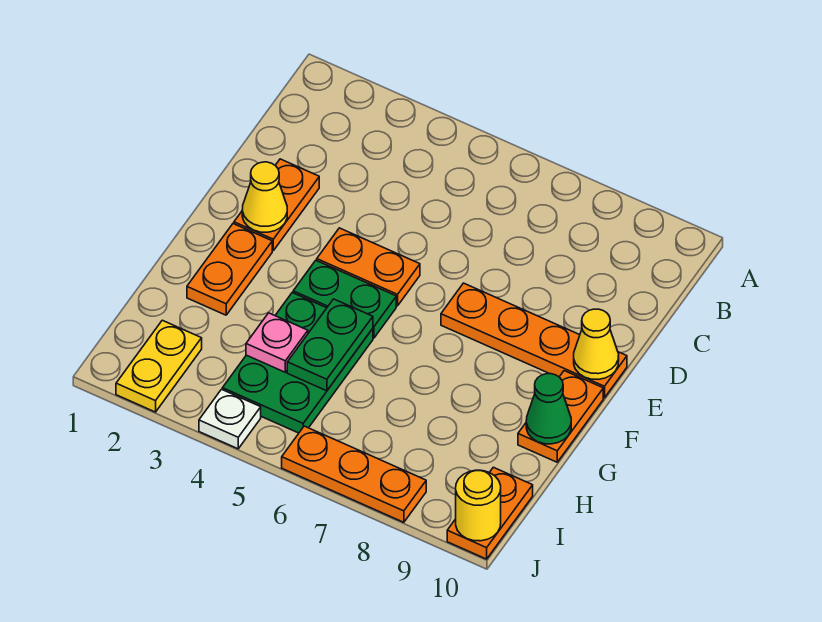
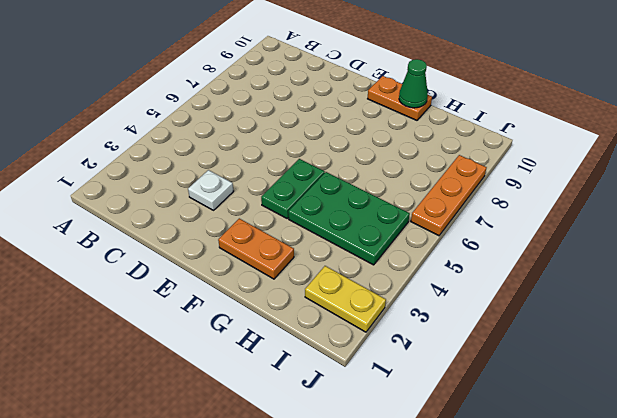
white 1x1 plate [188,170,234,210] -> white 1x1 plate moved to [199,389,261,449]
none -> orange 1x2 plate [234,159,319,251]
none -> orange 1x2 plate [317,228,420,306]
none -> orange 1x4 plate [441,283,627,398]

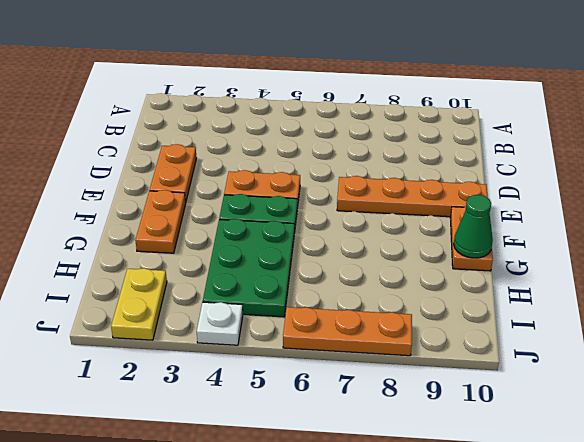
none -> orange 1x2 plate [447,467,533,559]
none -> yellow 1x1 cone [242,162,287,232]
none -> yellow 1x1 cone [574,309,619,379]

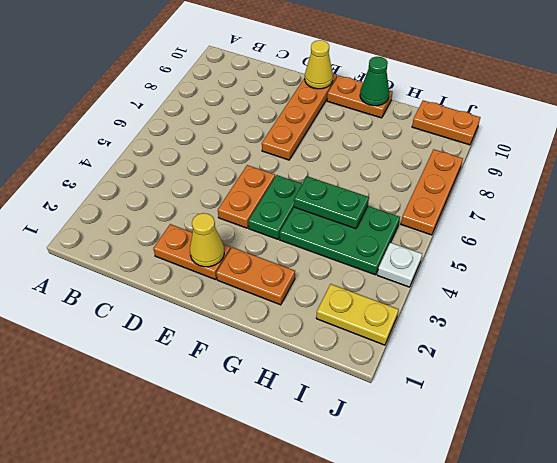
none -> pink 1x1 plate [246,313,308,372]
none -> yellow 1x1 round brick [456,470,501,541]

